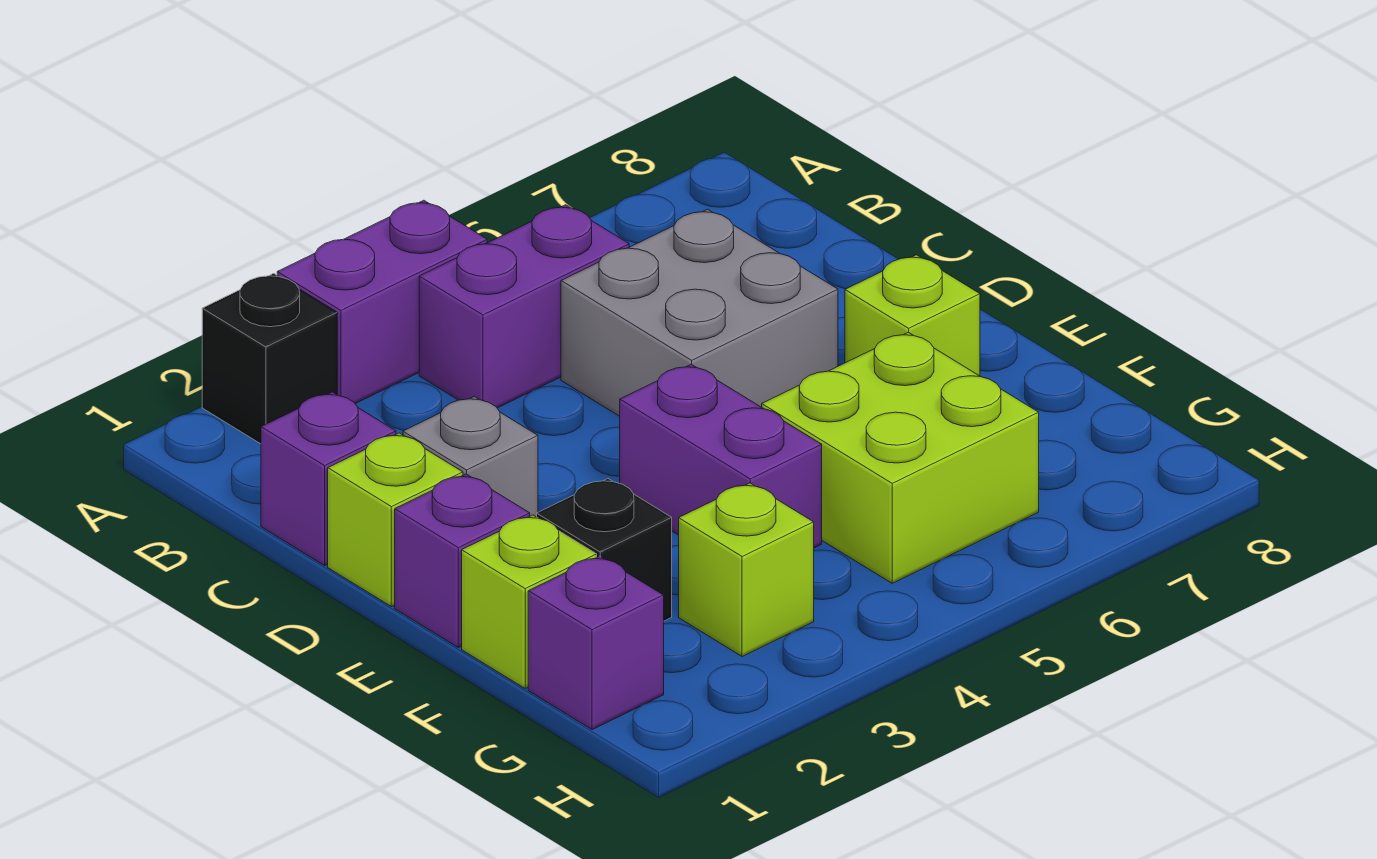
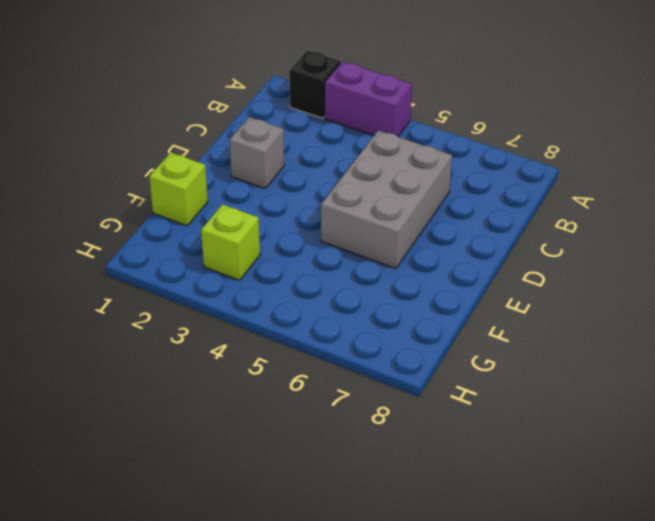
grey 2x3 brick [321,130,452,268] -> grey 2x2 brick [561,209,838,416]
none -> purple 1x2 brick [419,205,629,408]
none -> purple 1x1 brick [261,392,396,565]
none -> lime 1x1 brick [328,433,463,607]

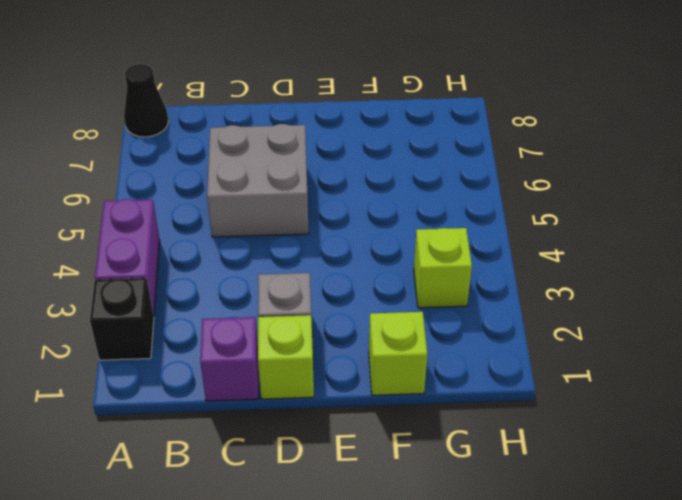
black 1x1 cone [124,64,168,137] -> none
none -> purple 1x2 brick [419,205,629,408]
none -> purple 1x1 brick [395,474,530,647]
none -> purple 1x2 brick [620,364,822,548]

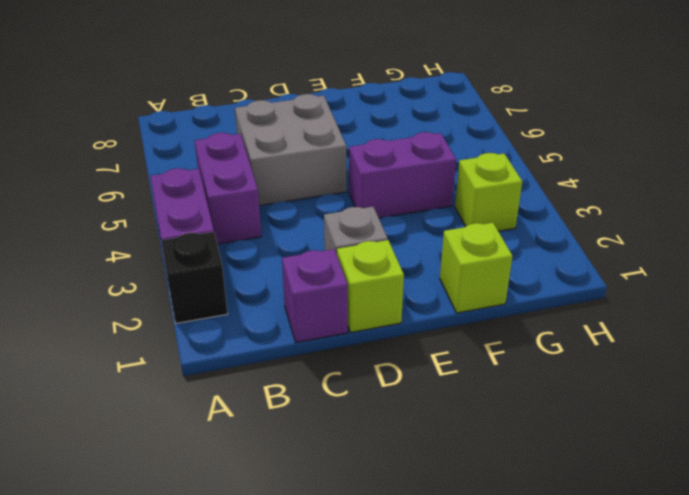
none -> purple 1x1 brick [395,474,530,647]
none -> lime 1x1 brick [845,255,980,376]
none -> black 1x1 brick [537,479,672,621]

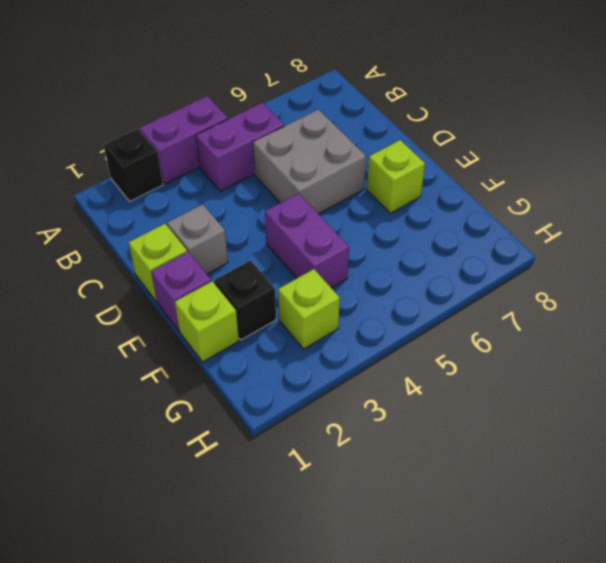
none -> purple 1x1 brick [261,392,396,565]
none -> lime 2x2 brick [762,332,1039,583]
none -> purple 1x1 brick [528,556,664,730]

